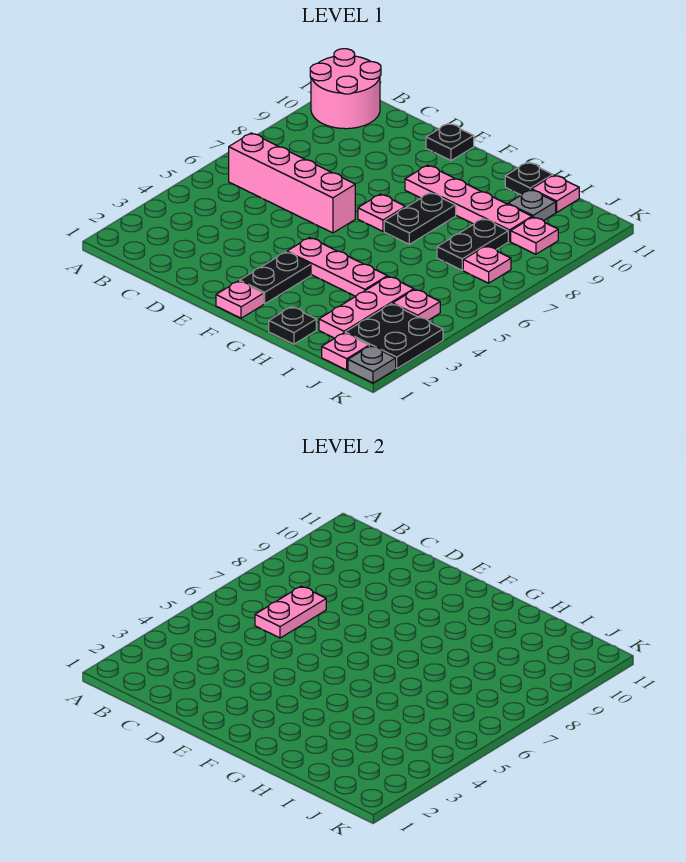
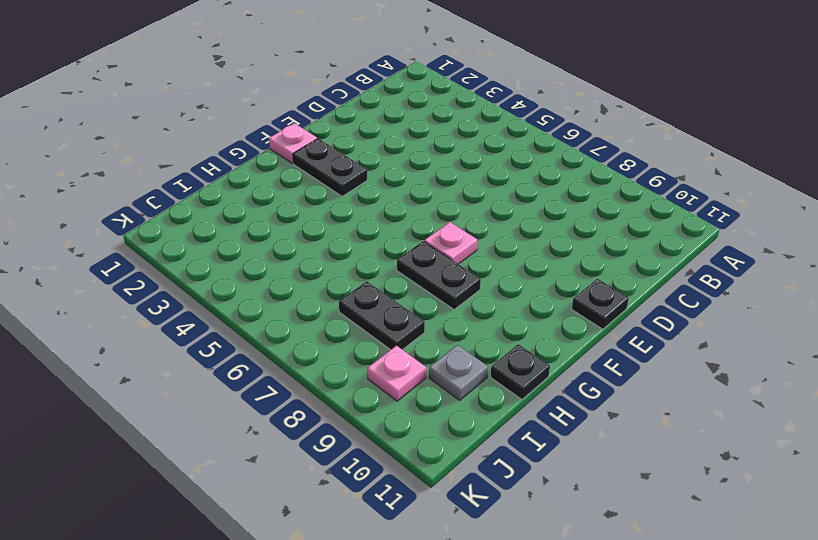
none -> pink 2x2 round brick [310,49,381,129]
none -> pink 1x4 brick [229,133,355,233]
none -> pink 1x3 plate [287,238,387,296]

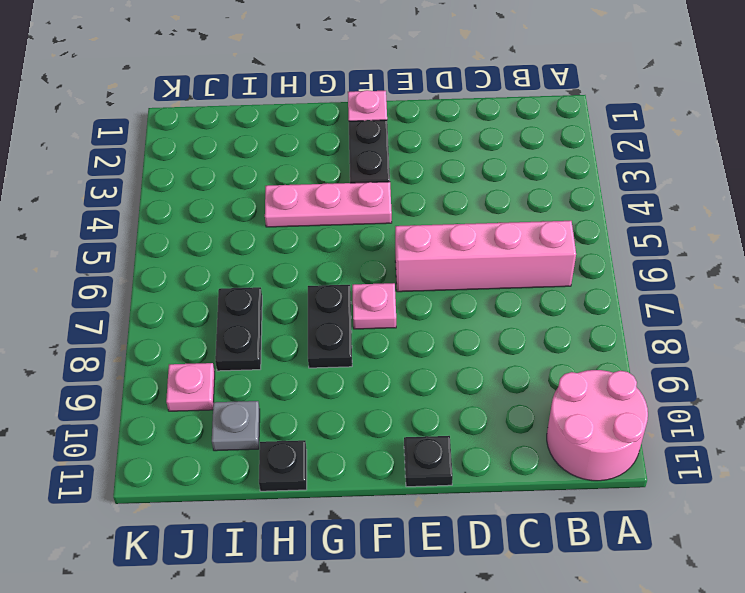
none -> pink 1x4 plate [405,165,532,241]
none -> black 1x1 plate [269,307,316,344]
none -> pink 1x3 plate [319,276,414,338]

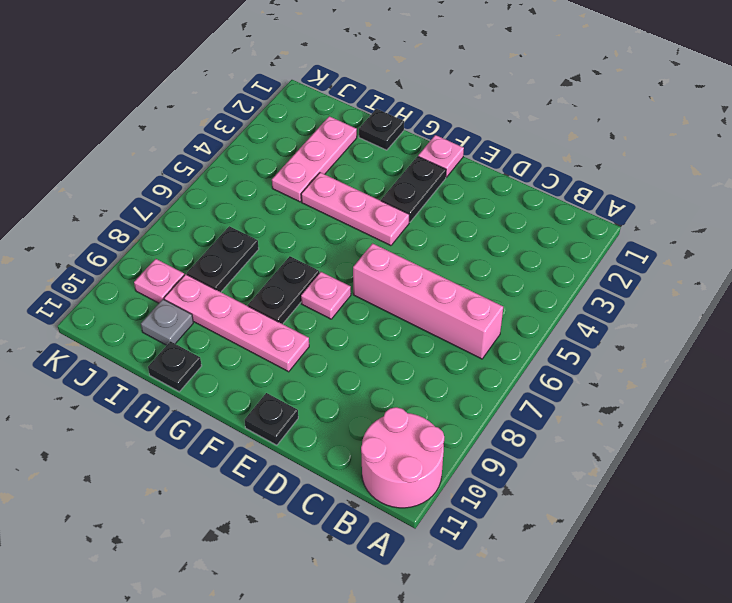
none -> pink 1x1 plate [532,175,579,212]
none -> pink 1x1 plate [322,333,369,370]
none -> black 2x2 plate [345,304,443,368]

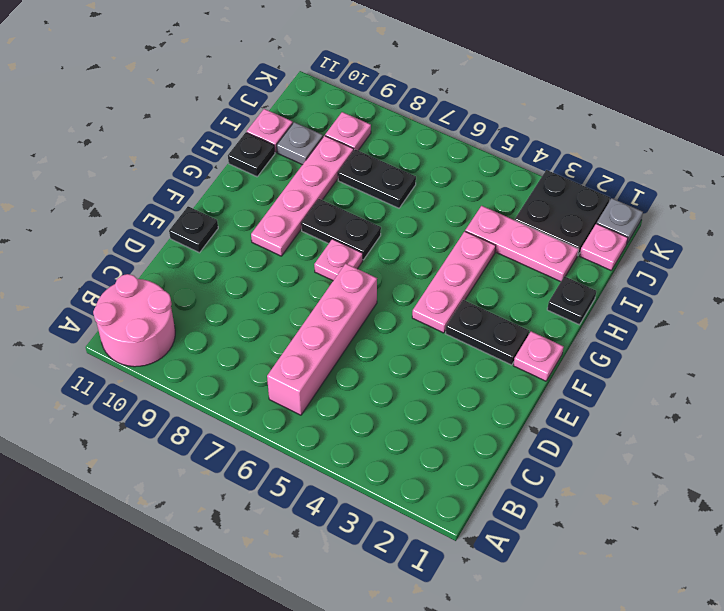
none -> pink 1x1 plate [393,289,440,320]
none -> pink 1x1 plate [463,246,511,283]
none -> pink 1x2 plate [255,586,326,638]

